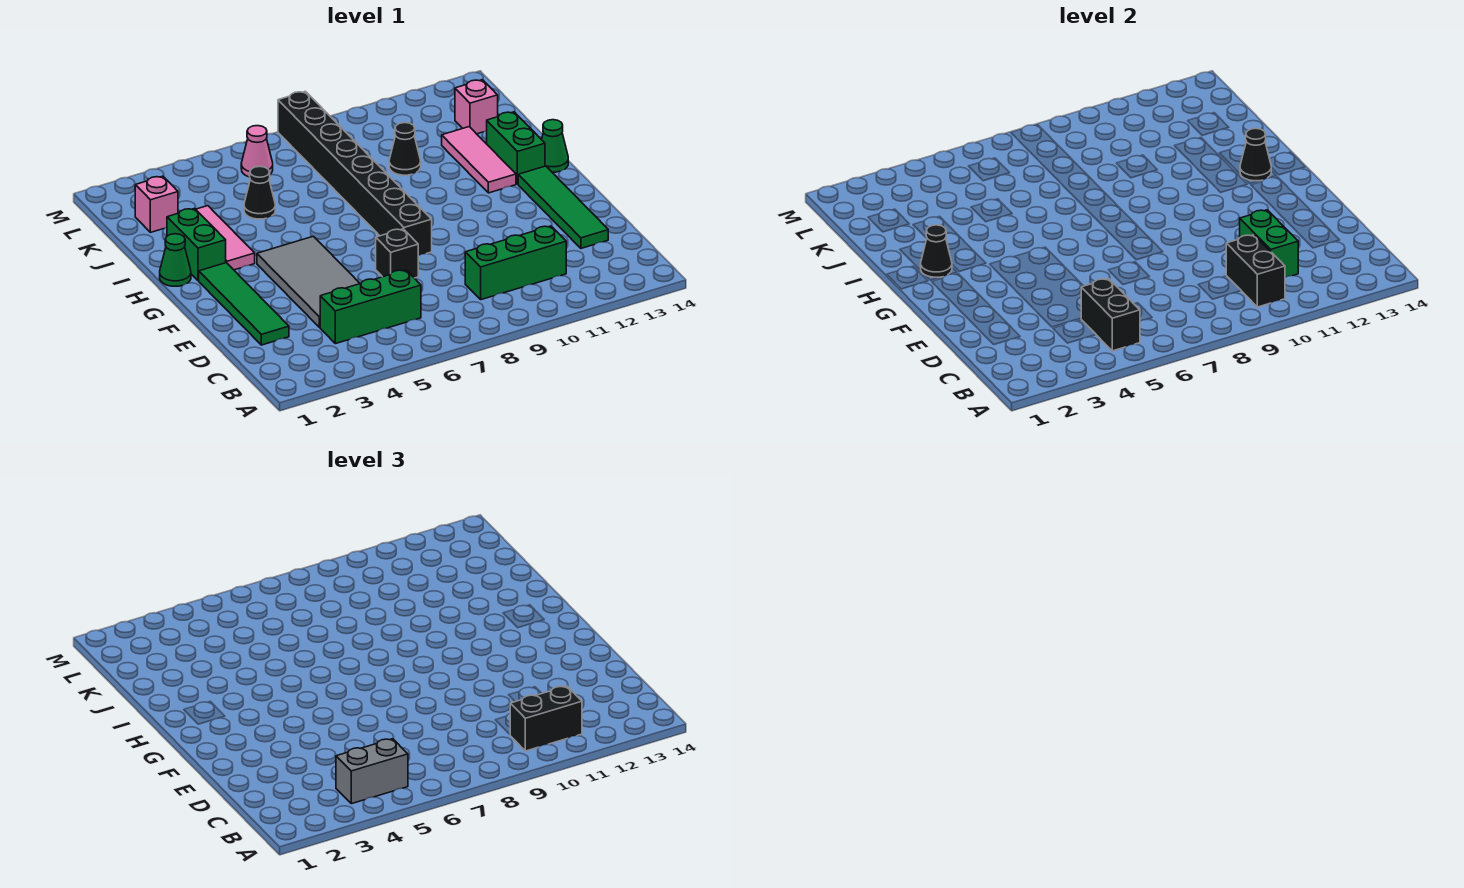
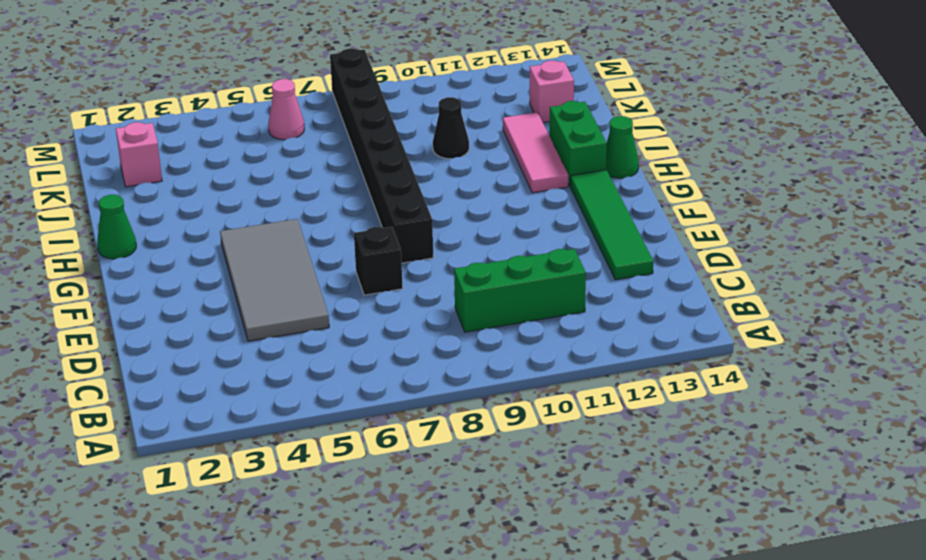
none -> green 1x3 brick [320,270,421,344]
none -> green 1x4 tile [199,263,289,345]
none -> green 1x2 brick [167,208,226,281]

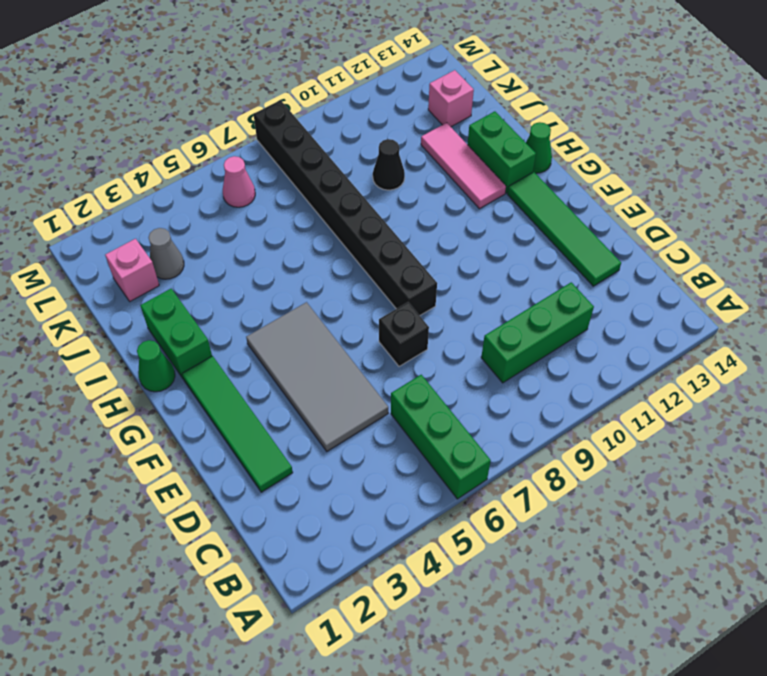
green 1x3 brick [391,375,491,499] -> green 1x3 brick turned to [320,270,421,344]
grey 1x1 cone [149,228,184,279] -> none
none -> pink 1x3 tile [196,206,255,270]
none -> black 1x1 cone [244,167,275,219]
none -> black 1x2 brick [1081,279,1140,351]

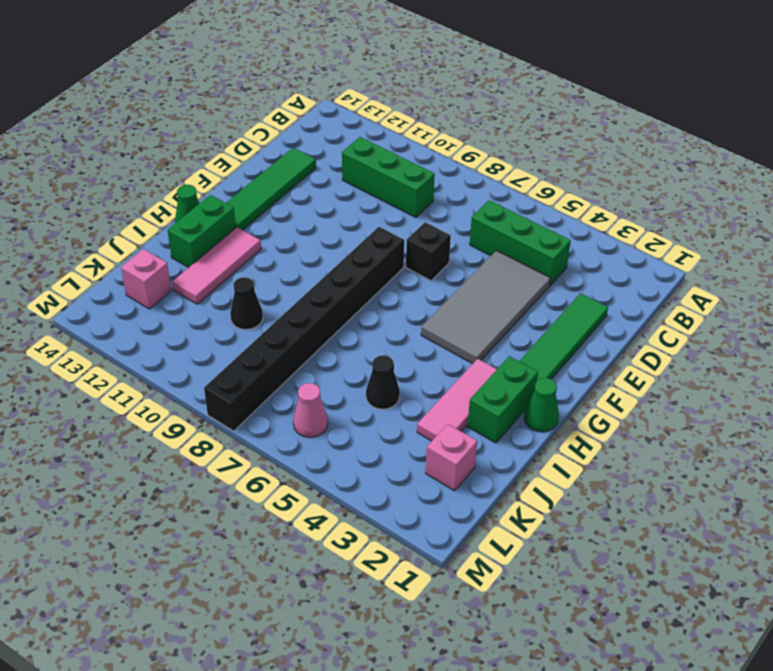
none -> black 1x2 brick [1081,279,1140,351]
none -> black 1x2 brick [1226,235,1285,307]
none -> green 1x2 brick [1240,210,1298,278]

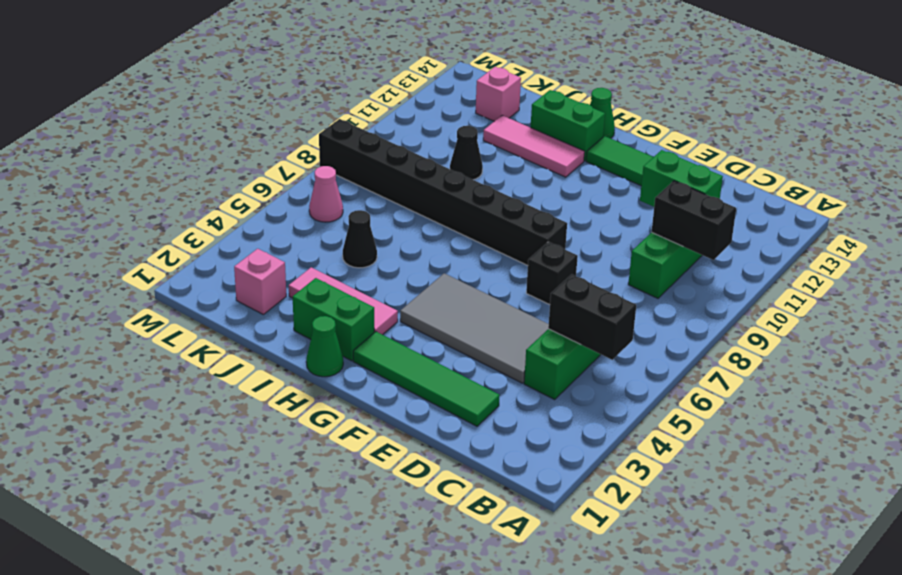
none -> black 1x1 cone [921,225,952,277]
none -> black 1x1 cone [1240,128,1271,181]
none -> grey 1x2 brick [336,739,408,804]

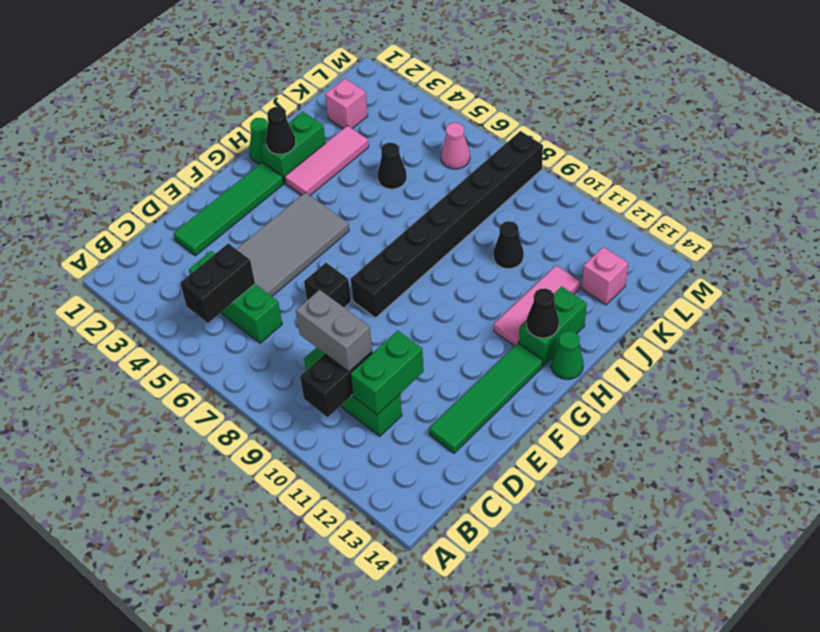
grey 1x2 brick [296,290,372,372] -> grey 1x2 brick moved to [336,739,408,804]
none -> black 1x2 brick [510,686,582,751]

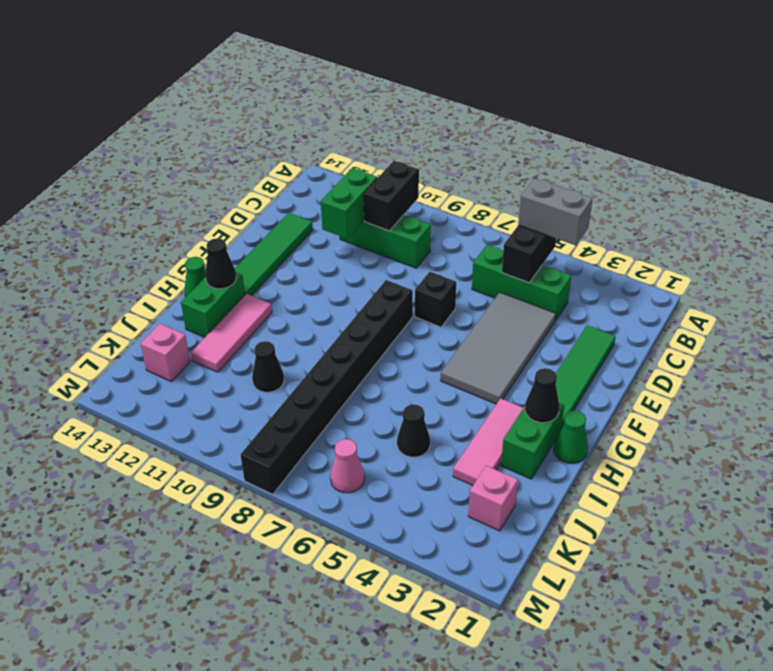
none -> black 1x2 brick [510,686,582,751]

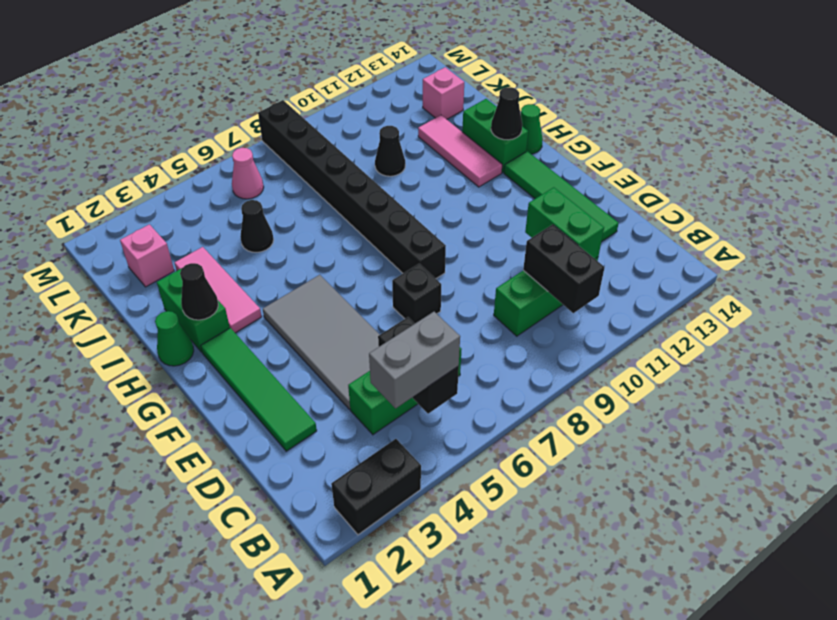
black 1x2 brick [331,439,421,535] -> black 1x2 brick moved to [510,686,582,751]

